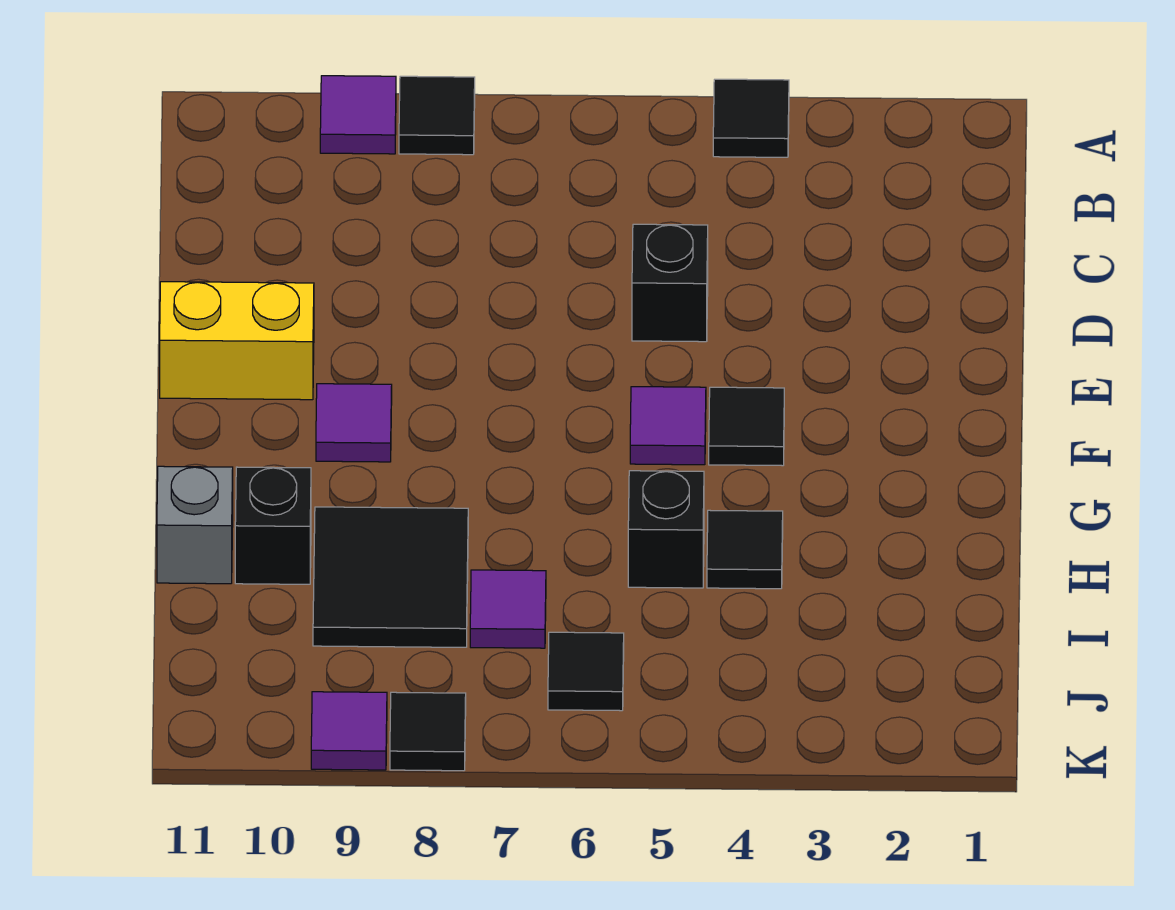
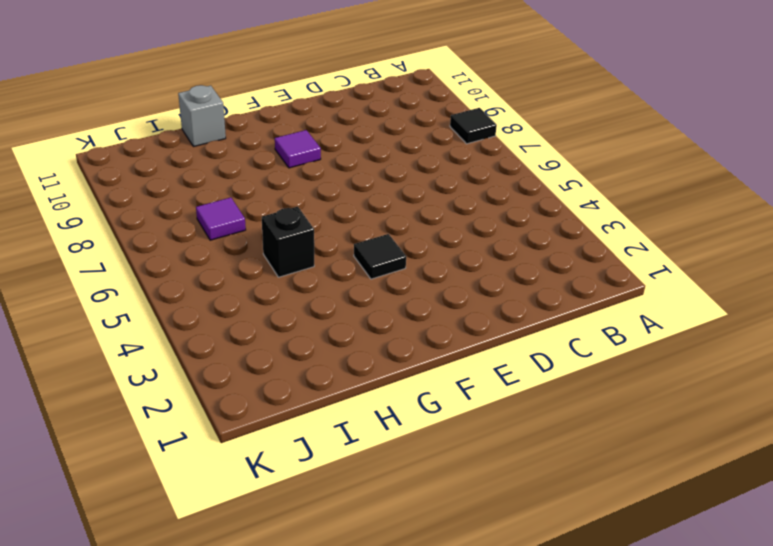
none -> black 1x1 tile [713,79,789,157]
none -> purple 1x1 tile [320,76,396,154]
none -> black 1x1 brick [632,224,708,342]

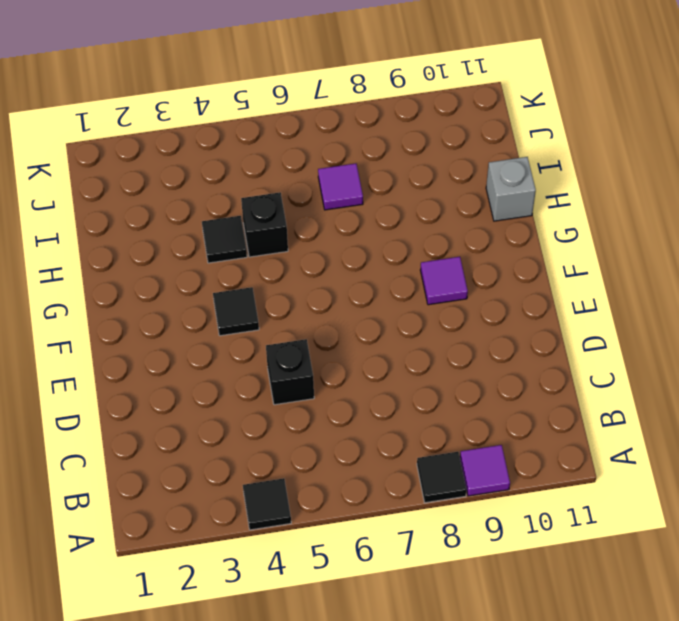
none -> yellow 1x2 brick [160,282,314,400]
none -> purple 1x1 tile [630,387,706,465]
none -> black 2x2 tile [313,507,468,647]

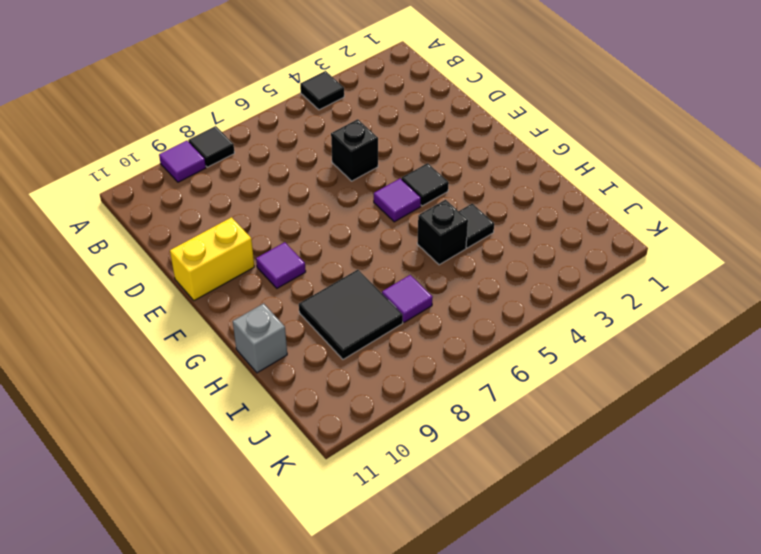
none -> black 1x1 brick [235,467,311,584]
none -> black 1x1 tile [548,632,624,711]
none -> black 1x1 tile [390,692,466,771]

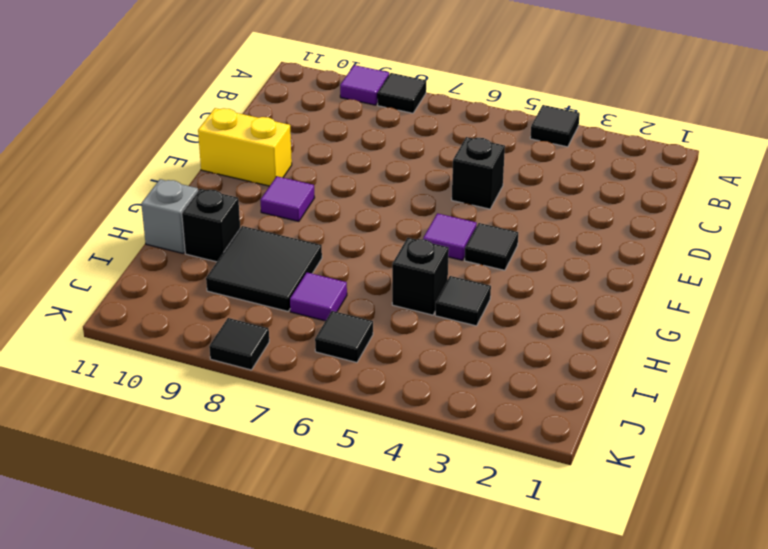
none -> purple 1x1 tile [311,692,387,770]

